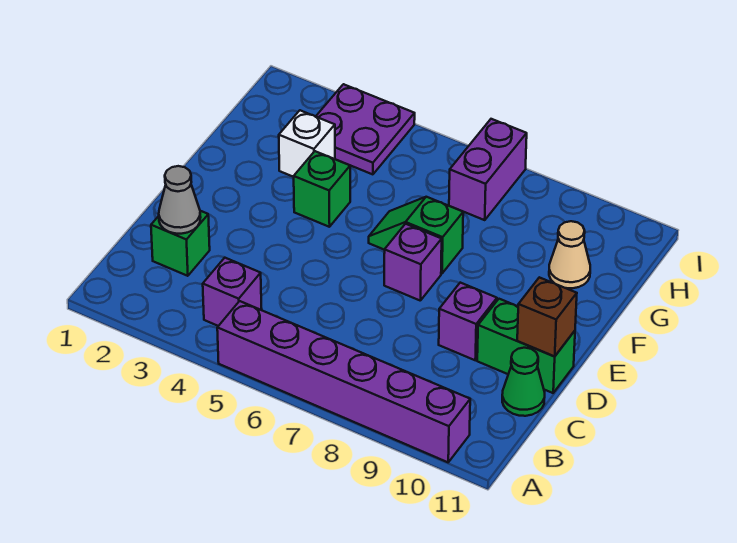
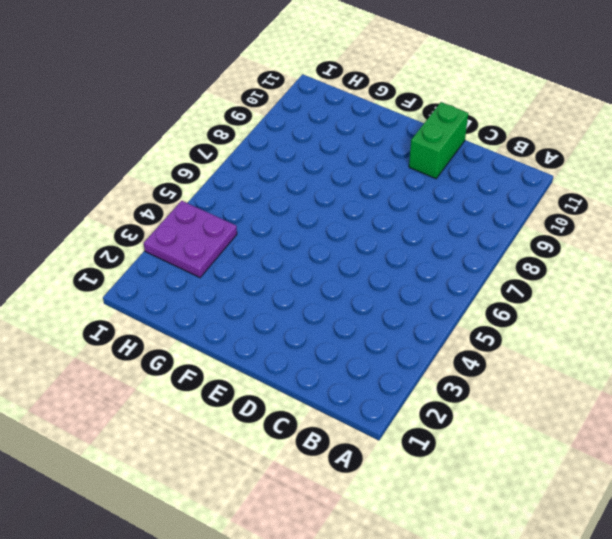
none -> purple 1x6 brick [217,301,470,462]
none -> purple 1x1 brick [203,258,262,326]
none -> green 1x1 brick [151,211,210,276]

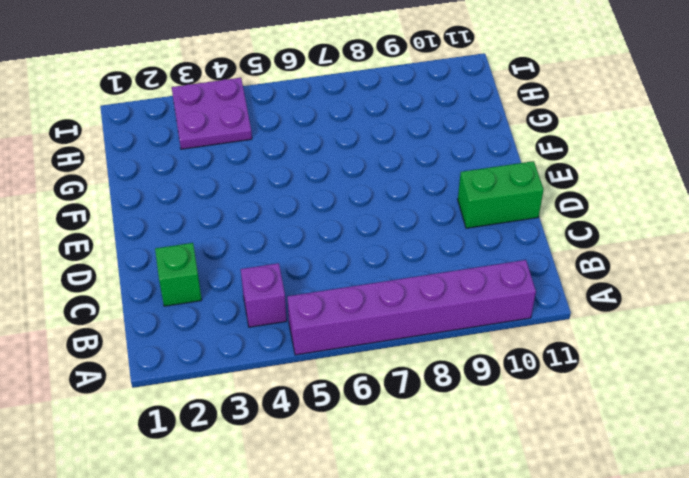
none -> green 1x1 cone [502,348,545,416]
none -> purple 1x1 brick [439,283,497,360]
none -> purple 1x1 brick [384,224,442,300]

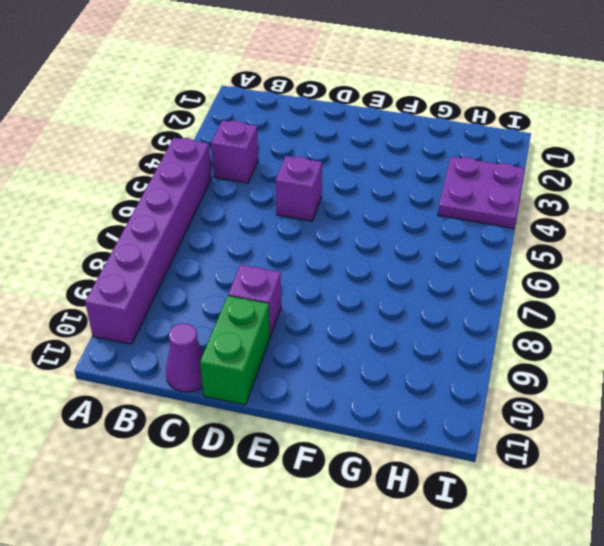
purple 1x1 cone [166,323,203,392] -> green 1x1 cone [502,348,545,416]
purple 1x1 brick [276,156,322,221] -> purple 1x1 brick moved to [384,224,442,300]
none -> green 1x1 brick [151,211,210,276]
none -> green 1x1 brick [294,151,350,227]
none -> green 1x2 slope [369,197,463,273]

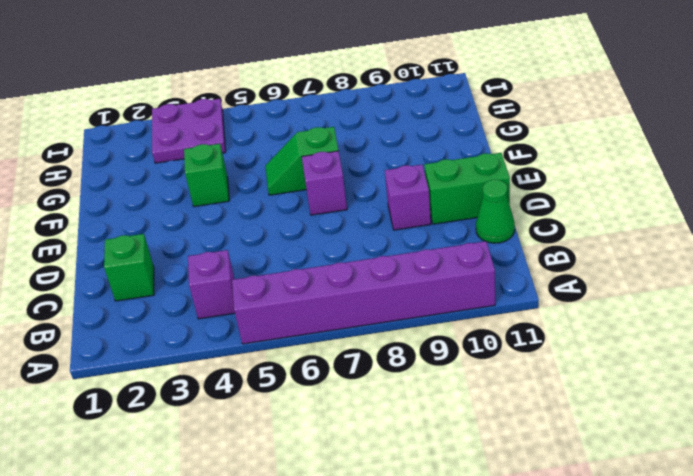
none -> white 1x1 brick [279,110,335,177]
none -> tan 1x1 cone [549,221,590,288]
none -> purple 1x2 brick [449,119,527,220]

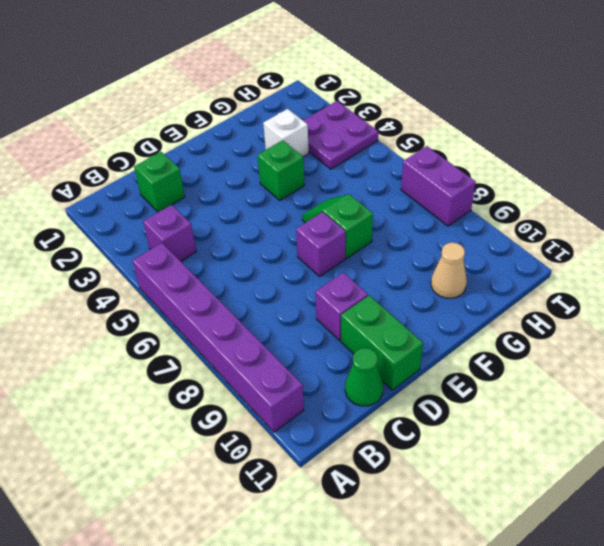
purple 1x2 brick [401,146,476,226] -> purple 1x2 brick turned to [449,119,527,220]
none -> grey 1x1 cone [159,166,201,234]
none -> brown 1x1 brick [517,277,577,356]

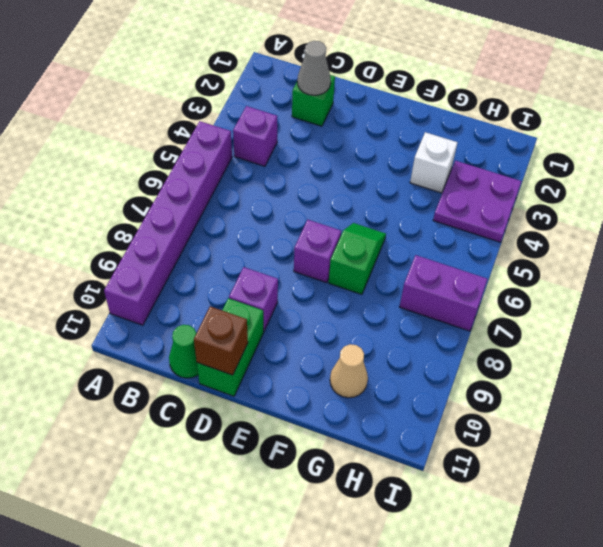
none -> green 1x1 brick [294,151,350,227]

